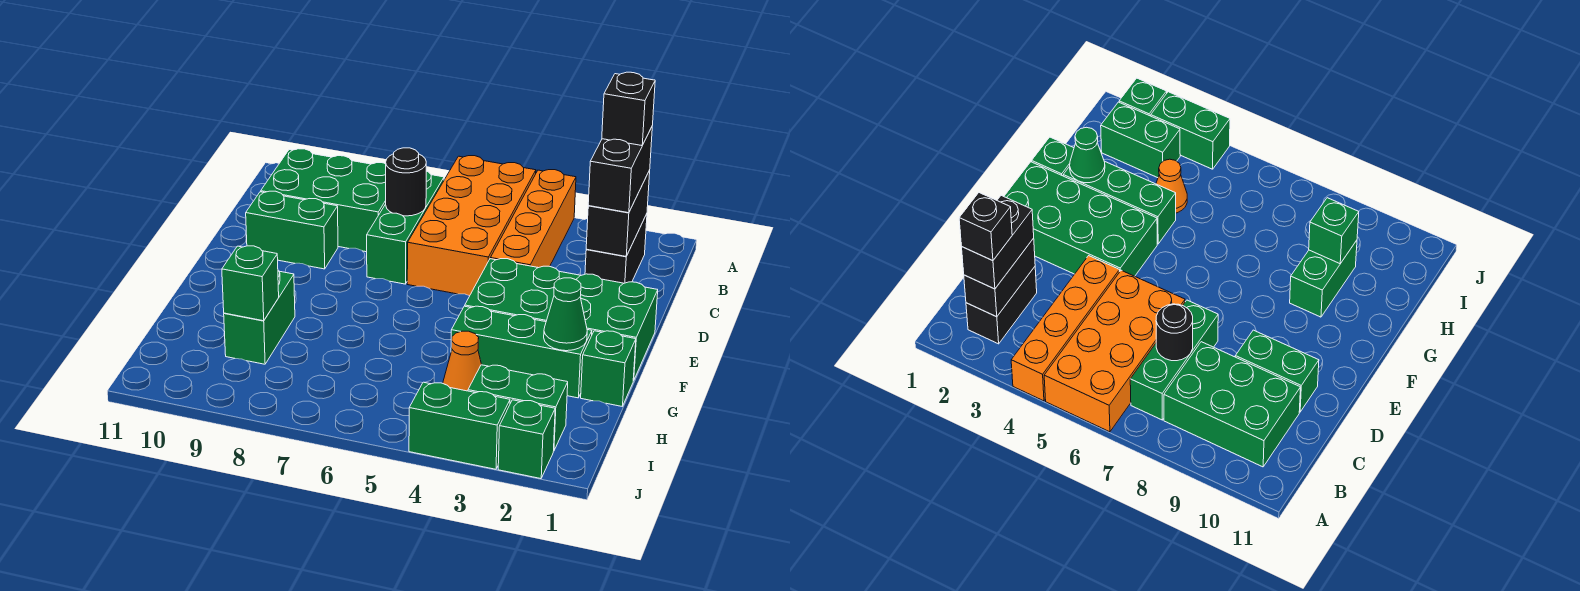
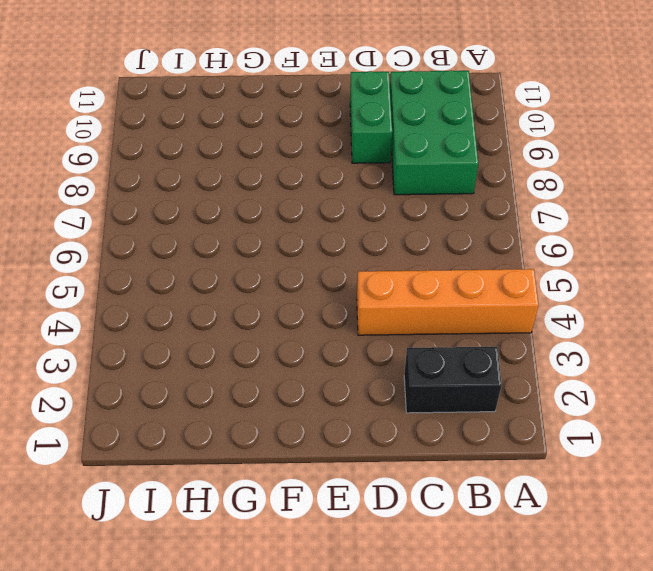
none -> orange 2x4 brick [407,156,536,296]
none -> green 1x3 brick [367,171,444,284]
none -> green 2x4 brick [465,259,658,381]

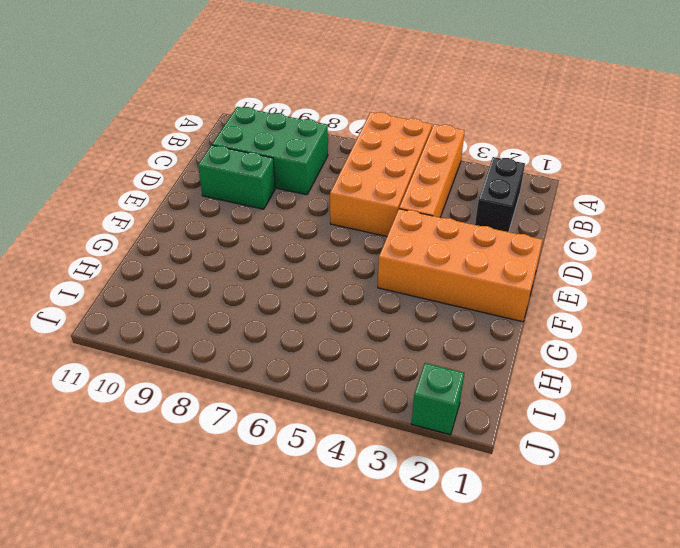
orange 2x4 brick [378,209,543,322] -> green 2x4 brick [465,259,658,381]
none -> green 1x3 brick [367,171,444,284]
none -> green 1x1 brick [581,331,636,406]
none -> green 1x3 brick [451,306,592,398]

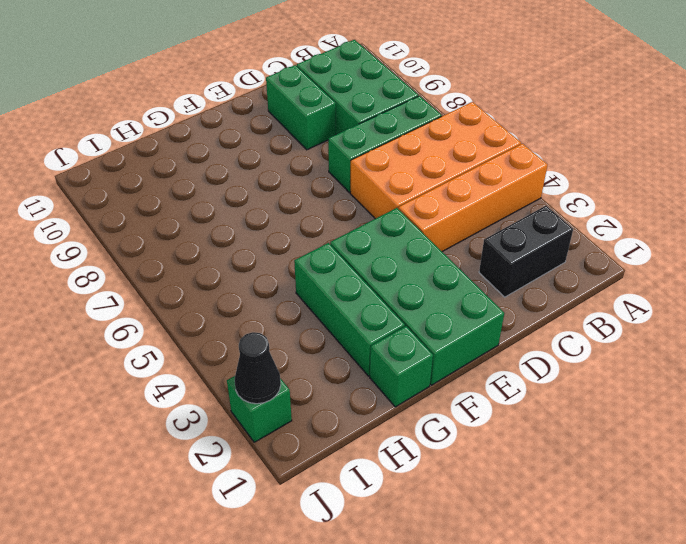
black 1x1 cone [235,332,281,404] -> none
none -> green 1x2 brick [224,271,295,364]
none -> orange 1x1 cone [443,331,481,391]
none -> green 1x2 brick [468,365,568,450]

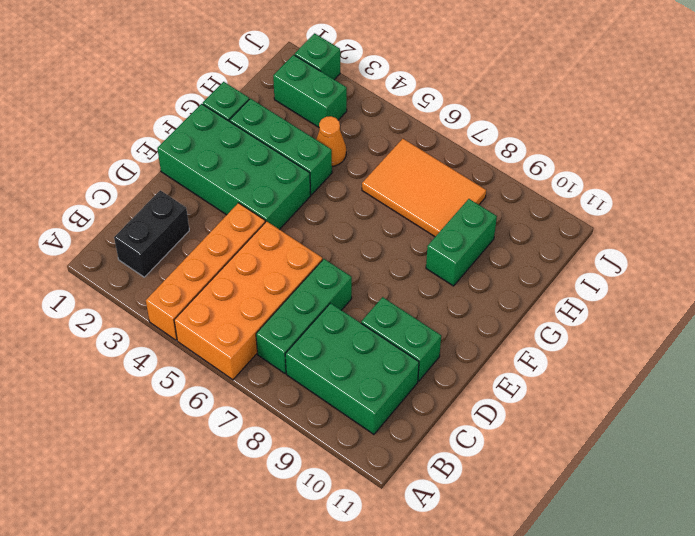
orange 2x3 tile [362,139,486,237] -> none
none -> green 1x2 brick [409,382,510,469]
none -> black 1x2 brick [586,171,650,256]
none -> black 1x1 round brick [386,148,426,216]

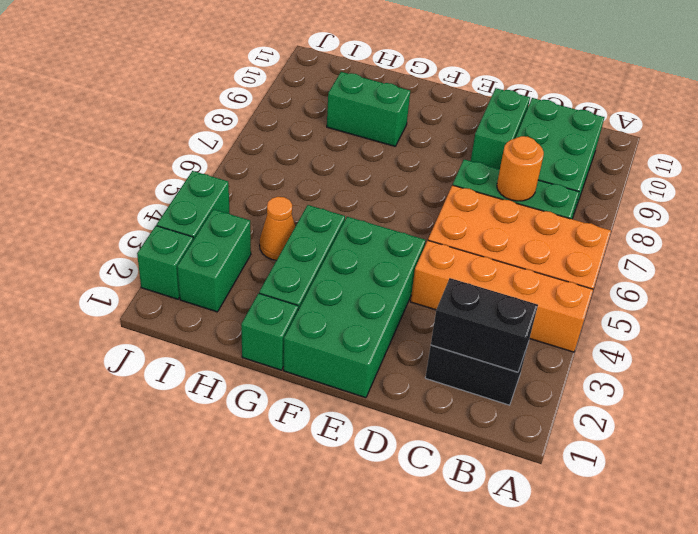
orange 1x1 round brick [497,136,544,201] -> black 1x1 round brick [386,148,426,216]
none -> green 1x1 cone [544,278,587,351]
none -> green 1x1 brick [222,246,279,321]
none -> black 1x2 brick [588,127,652,213]

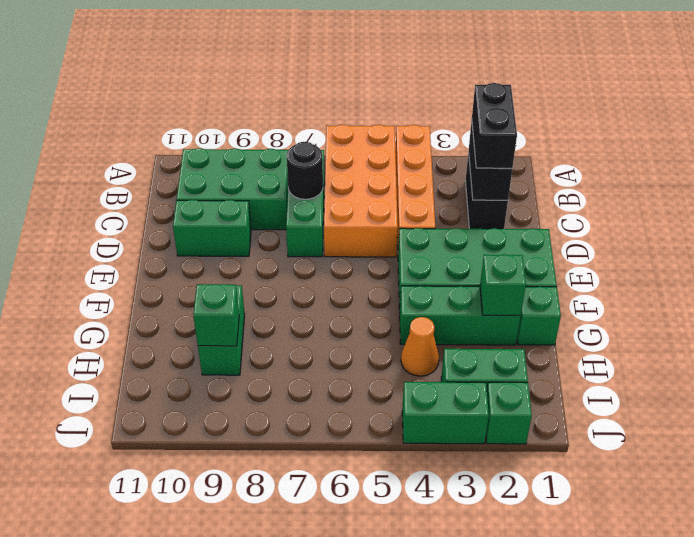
green 1x1 brick [480,255,526,315] -> green 1x1 cone [544,278,587,351]
none -> black 1x1 brick [602,72,655,146]

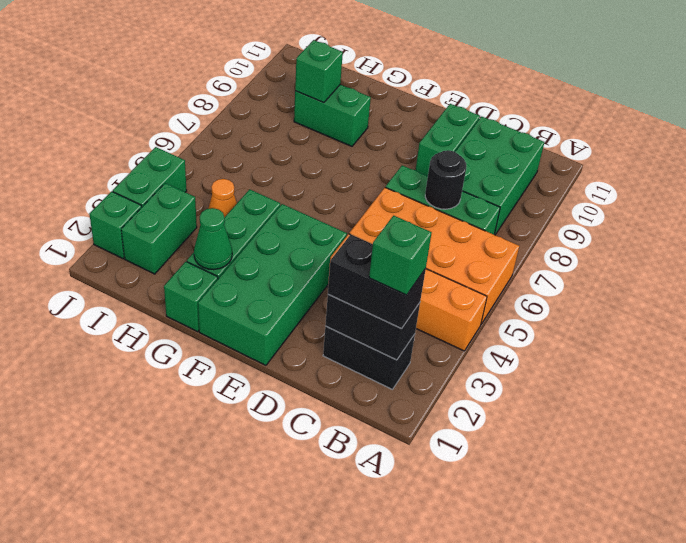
green 1x1 brick [369,216,432,295] -> black 1x1 brick [602,72,655,146]

